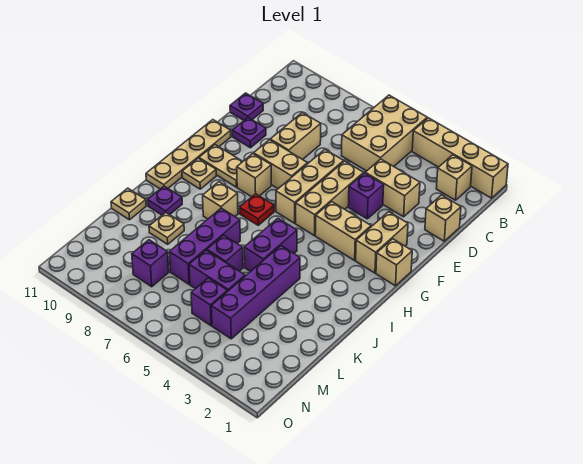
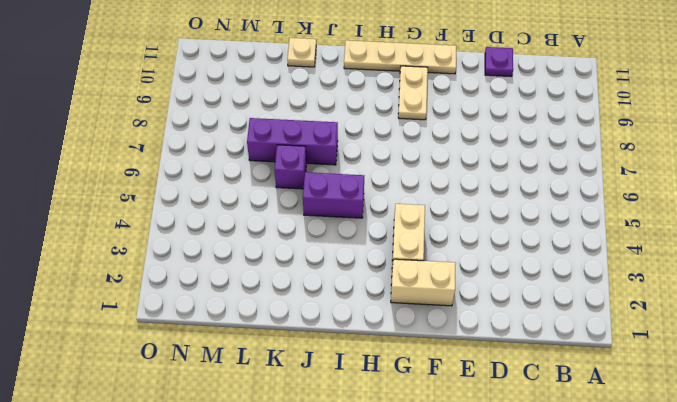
none -> tan 1x4 brick [412,118,508,198]
none -> tan 2x3 brick [342,95,427,171]
none -> tan 1x1 brick [436,155,472,200]
none -> tan 1x1 brick [425,195,461,241]

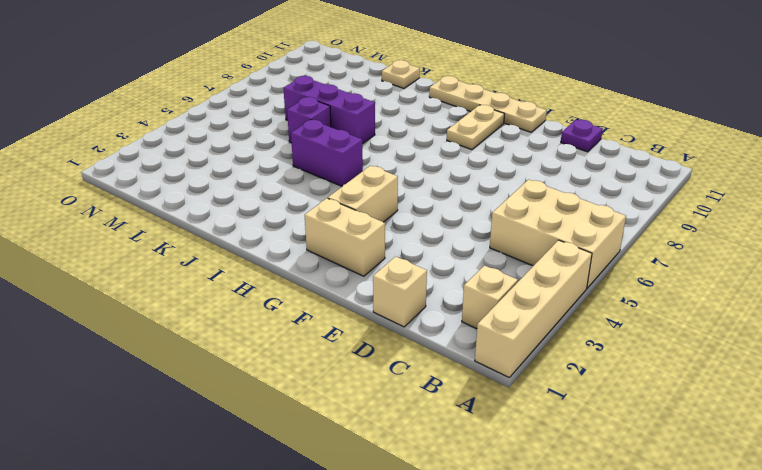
none -> tan 1x2 brick [365,159,420,217]
none -> tan 1x2 brick [270,113,321,160]
none -> purple 1x1 brick [348,173,384,219]
none -> tan 1x3 brick [296,161,364,235]

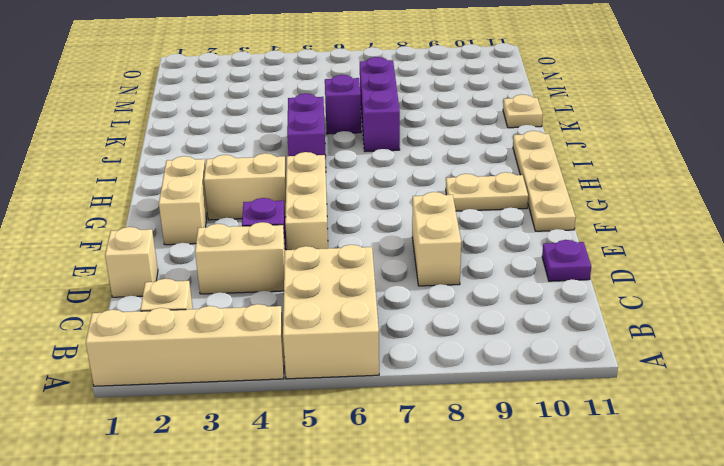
none -> tan 1x3 brick [276,150,344,223]
none -> purple 1x1 plate [232,118,266,148]
none -> tan 1x2 brick [254,140,308,189]
none -> tan 1x1 brick [376,239,412,286]

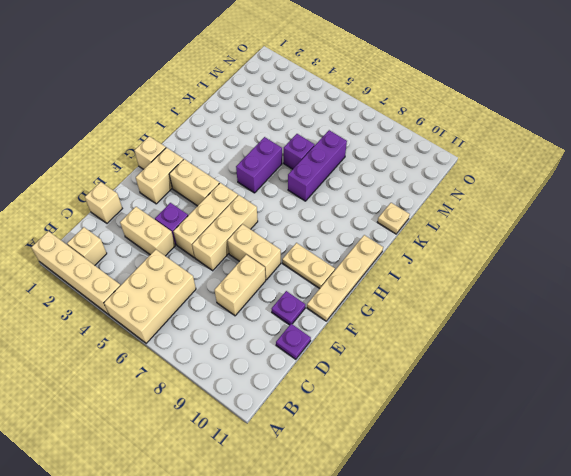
none -> tan 1x1 brick [237,154,271,197]
none -> red 1x1 plate [240,194,274,225]
none -> tan 1x1 plate [182,158,216,189]
none -> tan 1x1 brick [203,182,238,219]

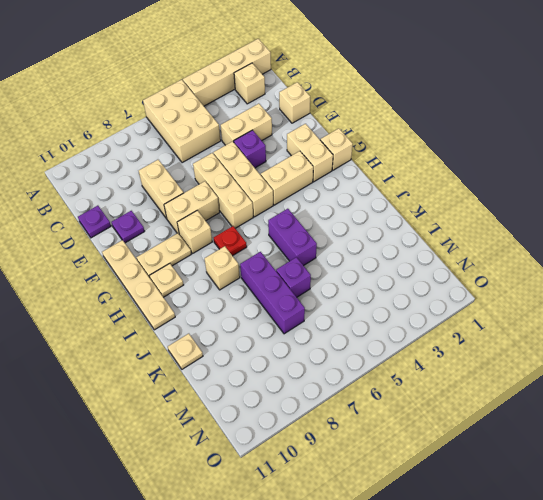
none -> purple 1x4 brick [211,246,300,339]
none -> purple 1x1 plate [148,186,182,215]
none -> tan 1x1 plate [149,212,184,244]
none -> purple 1x2 brick [189,250,245,292]

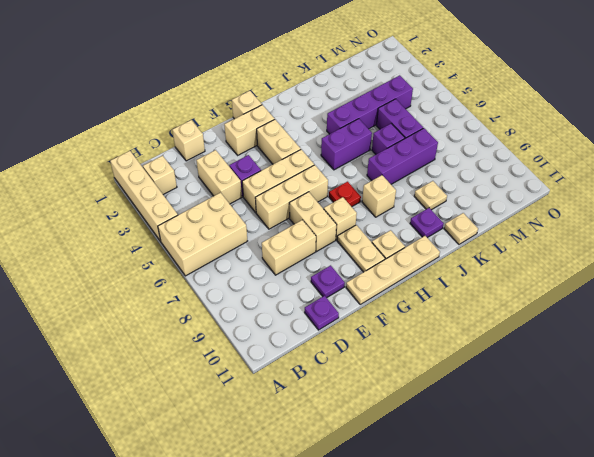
none -> purple 1x1 brick [191,278,227,326]
none -> purple 1x1 brick [132,240,169,287]

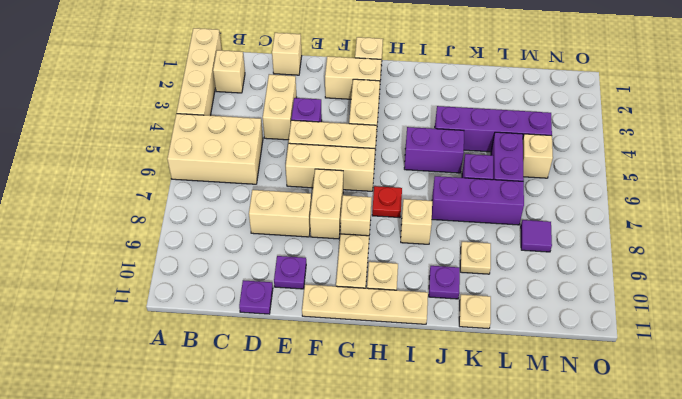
tan 1x1 brick [523,134,553,178] -> purple 1x1 brick [191,278,227,326]
purple 1x1 tile [521,220,552,252] -> purple 1x1 brick [132,240,169,287]

